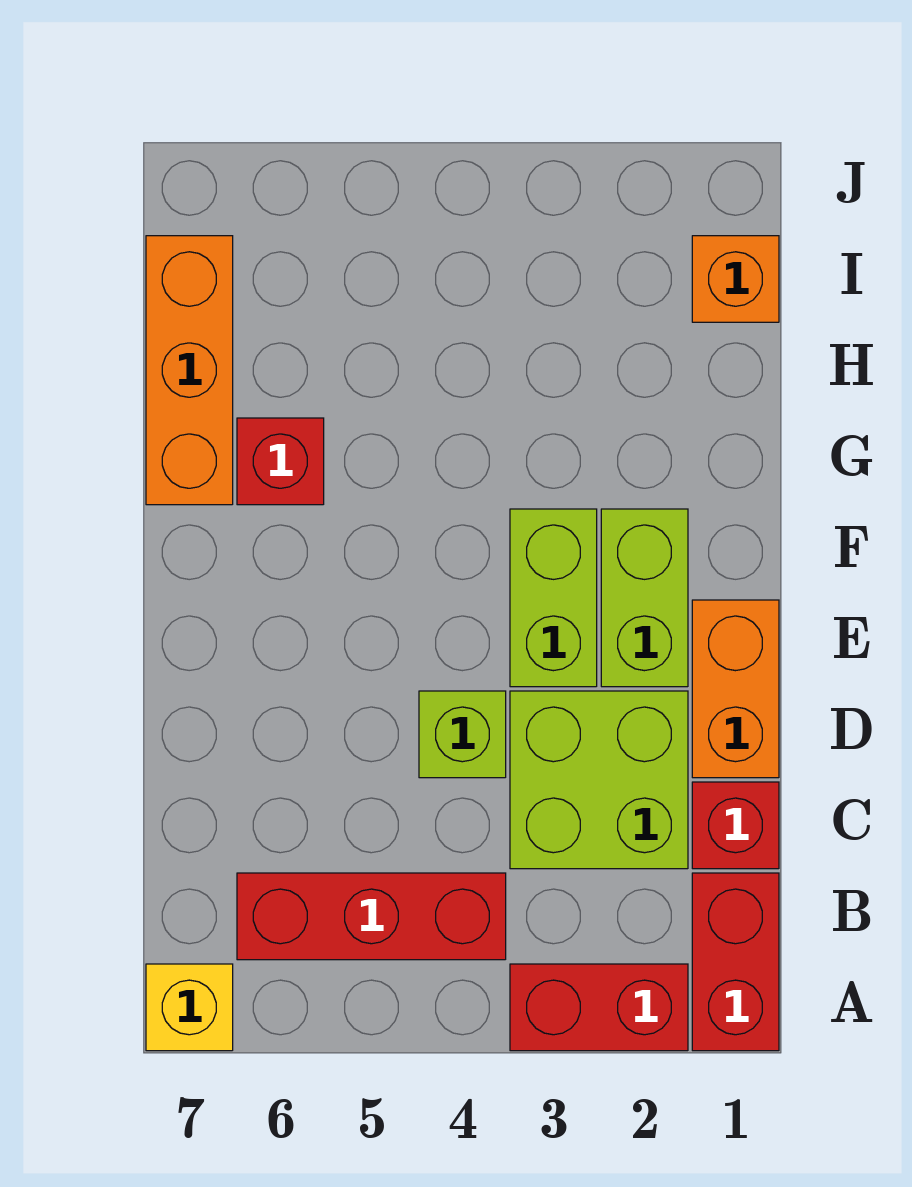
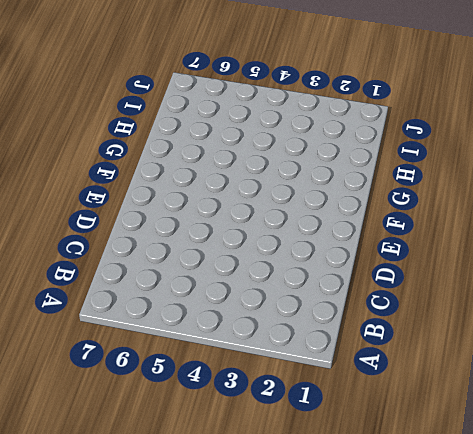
none -> red 1x2 brick [692,873,779,1051]
none -> red 1x2 brick [510,964,688,1051]
none -> yellow 1x1 brick [146,964,233,1051]

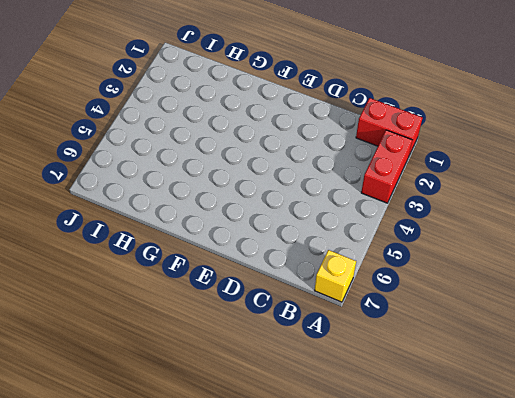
none -> red 1x3 brick [237,873,506,960]
none -> red 1x1 brick [692,782,779,869]
none -> lime 2x2 brick [510,691,688,869]

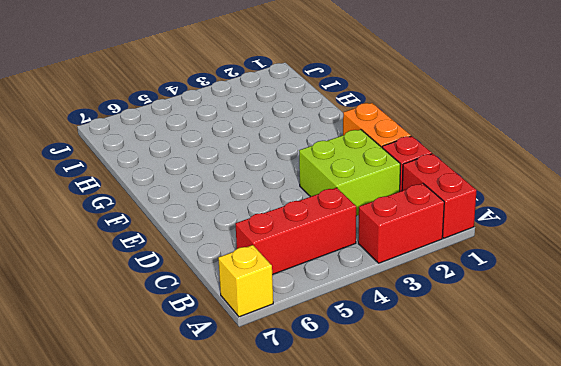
none -> lime 1x1 brick [419,691,506,778]
none -> lime 1x2 brick [601,509,688,687]
none -> lime 1x2 brick [510,509,597,687]

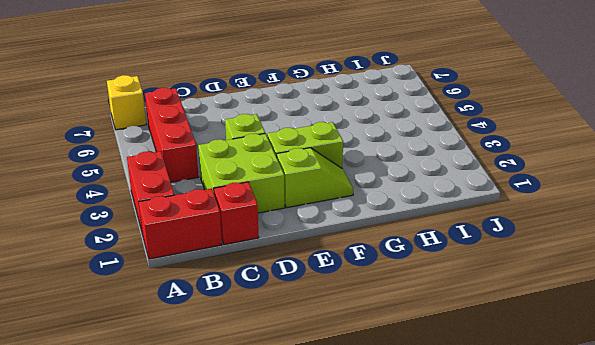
lime 1x2 slope [277,148,353,208] -> lime 1x2 brick [601,509,688,687]
none -> orange 1x2 brick [692,600,779,778]
none -> red 1x1 brick [237,418,324,505]
none -> orange 1x3 brick [146,236,233,505]

